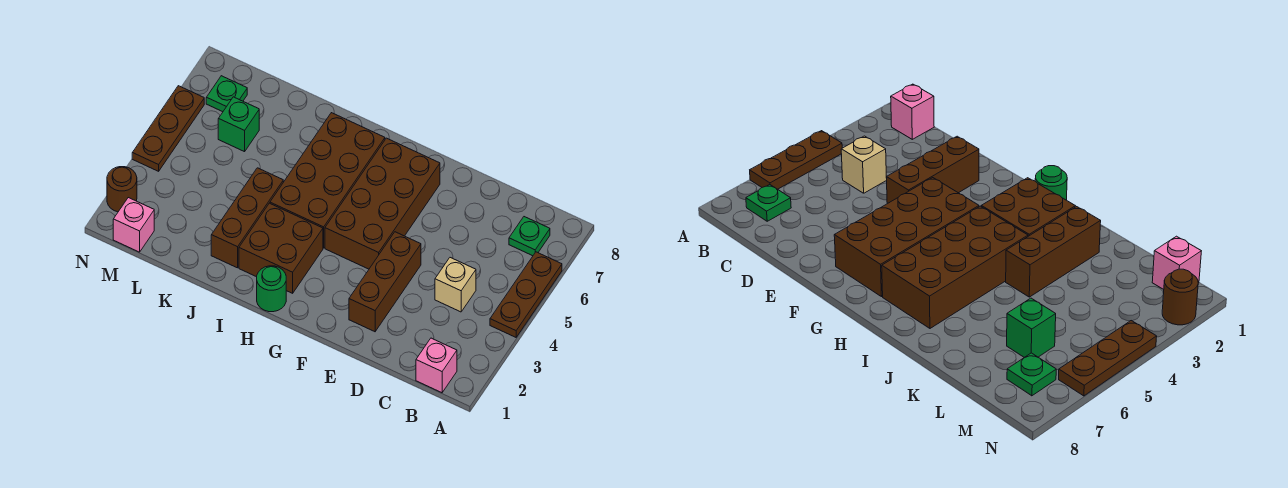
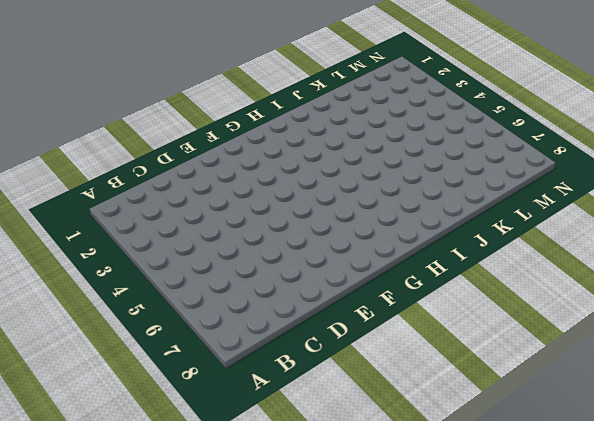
none -> brown 1x3 plate [490,252,562,337]
none -> pink 1x1 brick [416,338,457,393]
none -> green 1x1 plate [509,217,550,256]

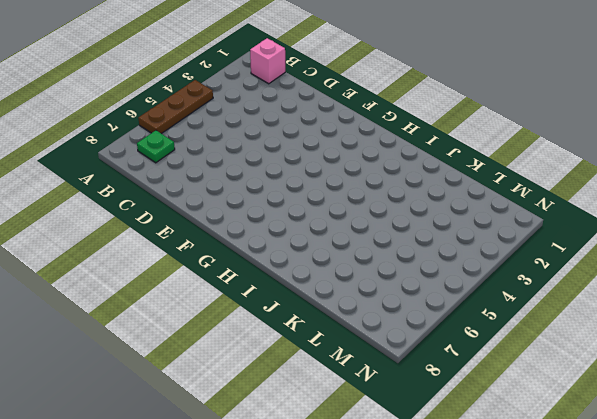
none -> tan 1x1 brick [435,258,476,312]
none -> brown 1x3 brick [349,232,421,332]
none -> brown 2x4 brick [325,138,440,269]

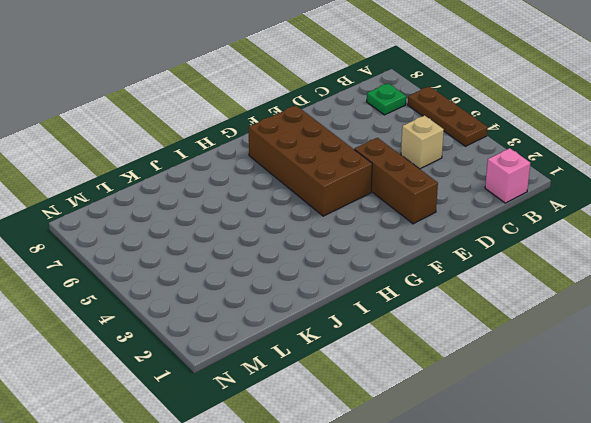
none -> green 1x1 round brick [257,266,286,312]
none -> brown 2x2 brick [239,203,323,293]
none -> brown 2x4 brick [270,113,385,248]

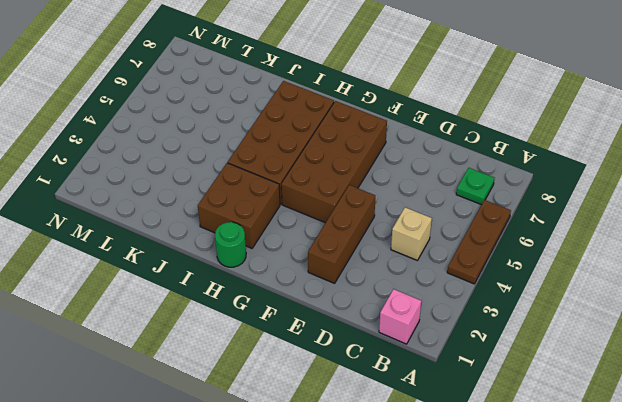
none -> brown 1x3 brick [211,168,283,268]
none -> green 1x1 brick [218,97,259,152]
none -> pink 1x1 brick [113,198,154,252]

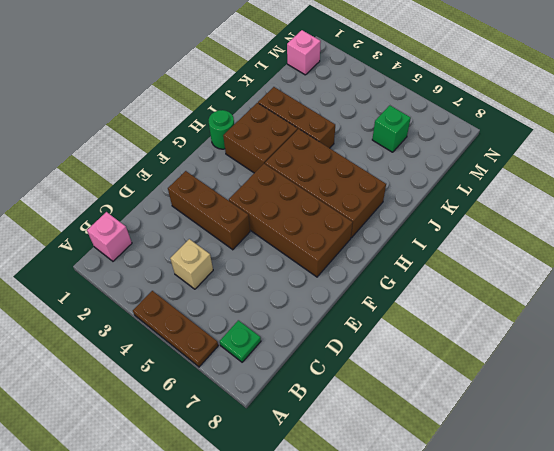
none -> green 1x1 plate [206,76,247,112]
none -> brown 1x1 round brick [107,167,137,212]
none -> brown 1x3 plate [132,86,204,171]

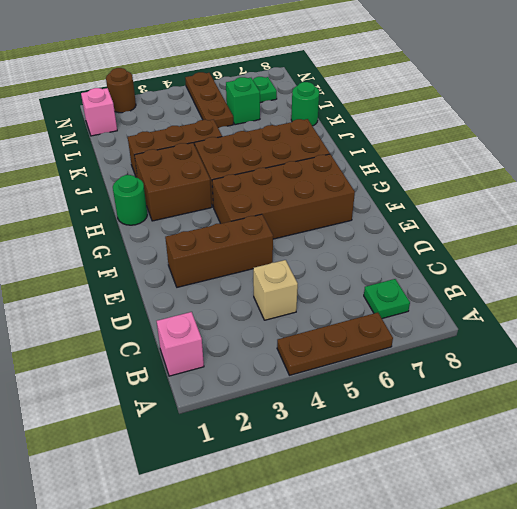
green 1x1 round brick [291,82,319,126] -> none
brown 1x3 plate [185,72,233,128] -> brown 1x3 plate turned to [132,86,204,171]

